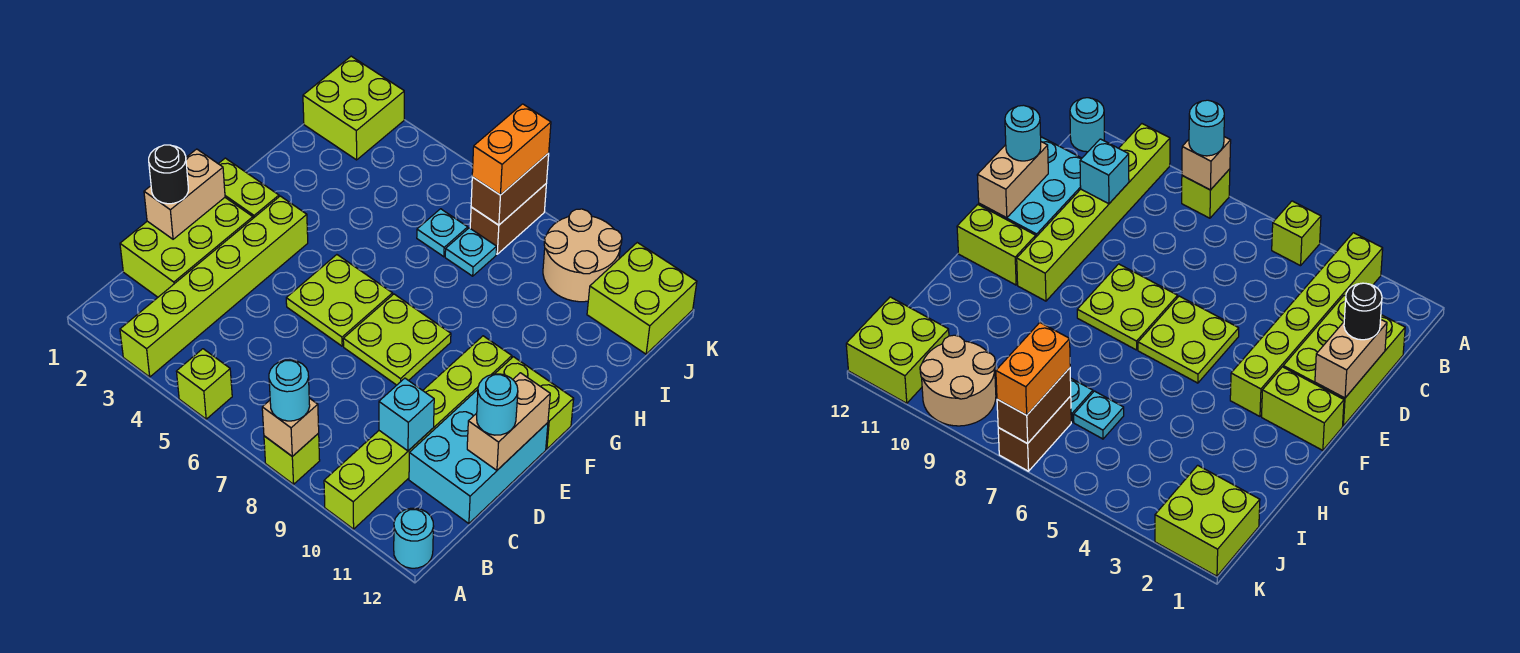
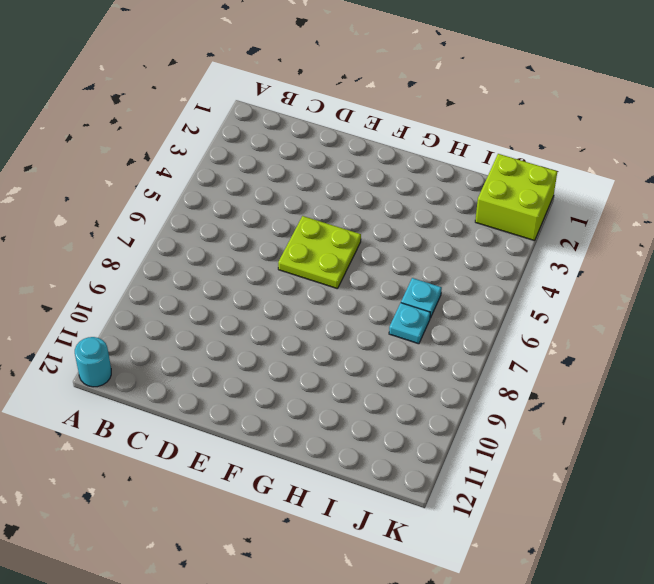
none -> lime 1x6 brick [120,196,308,377]
none -> lime 1x1 brick [176,349,232,419]
none -> lime 1x1 brick [264,433,320,484]

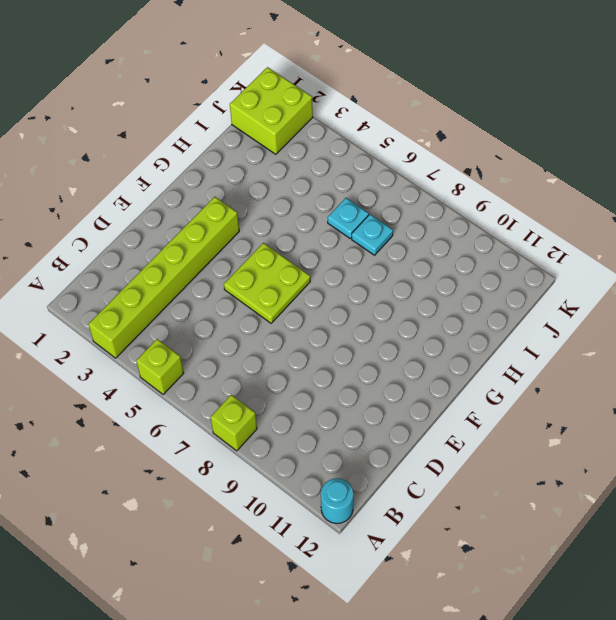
none -> lime 1x6 brick [324,336,512,529]
none -> lime 2x3 brick [120,198,253,297]
none -> cyan 2x3 brick [409,390,548,524]

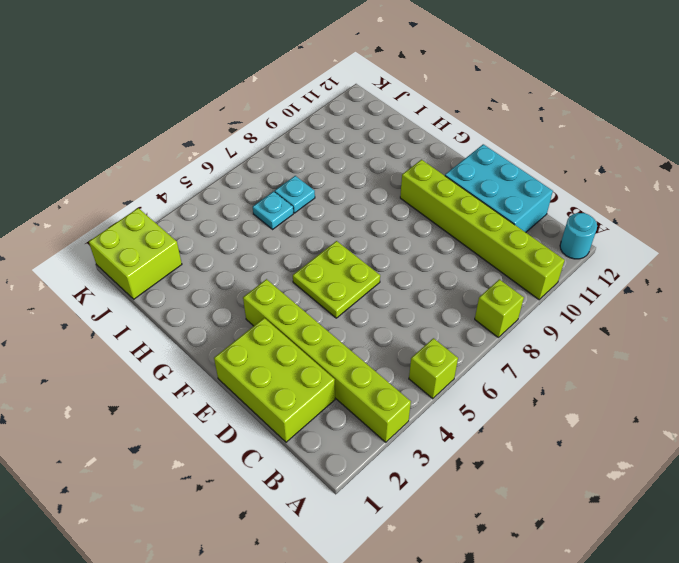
none -> lime 2x2 plate [343,294,451,385]
none -> lime 1x2 brick [219,158,279,218]
none -> lime 1x2 brick [495,357,574,449]

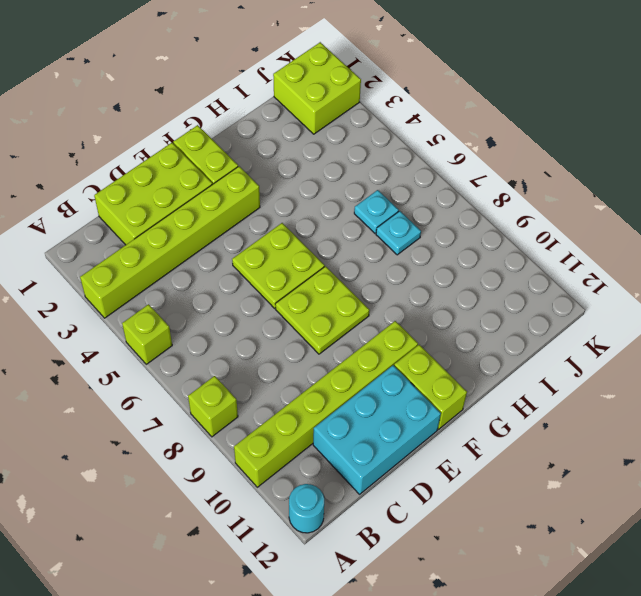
none -> brown 1x2 brick [470,184,546,254]
none -> tan 2x2 round brick [543,209,622,302]
none -> lime 2x2 brick [587,243,697,354]

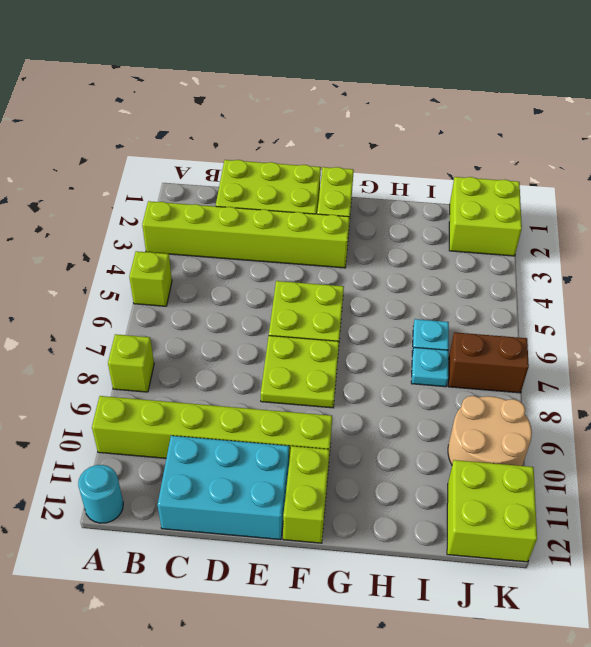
none -> tan 1x1 brick [262,398,319,456]
none -> cyan 1x1 brick [379,378,434,451]
none -> tan 1x2 brick [144,149,225,239]

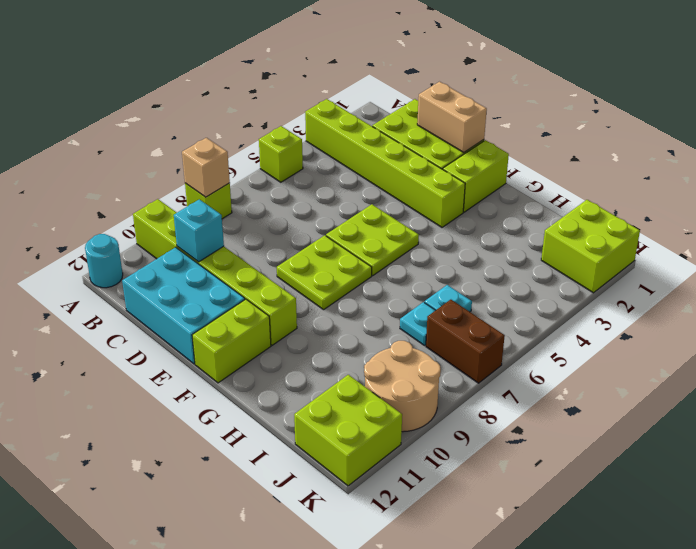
none -> tan 1x2 brick [467,373,550,470]
none -> brown 1x2 brick [471,153,549,225]
none -> cyan 1x1 round brick [269,360,310,421]

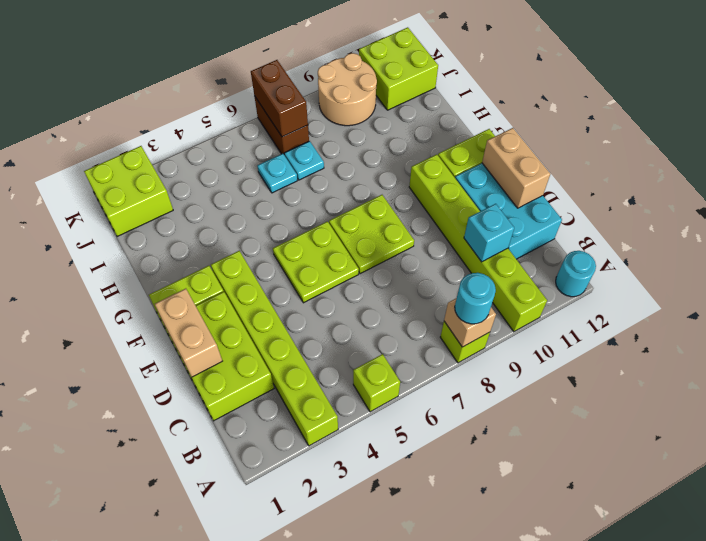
none -> black 1x1 round brick [149,145,188,204]
none -> cyan 1x1 round brick [477,374,518,435]
none -> orange 1x2 brick [472,104,551,195]

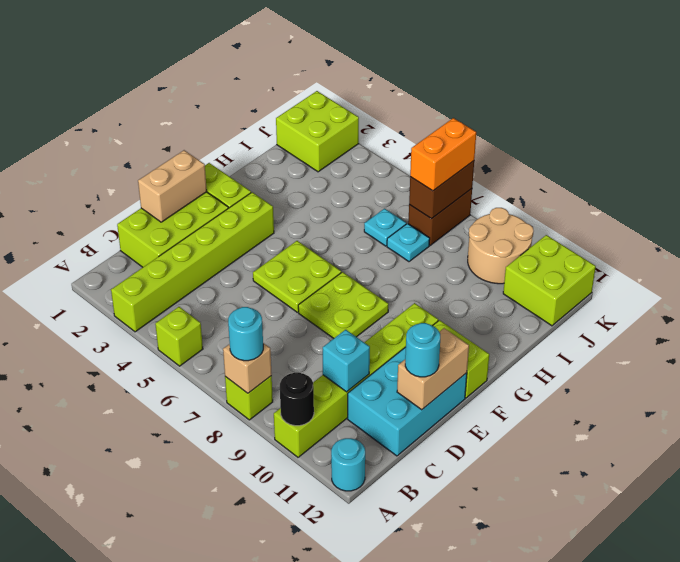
black 1x1 round brick [280,373,314,426] -> black 1x1 round brick moved to [149,145,188,204]

